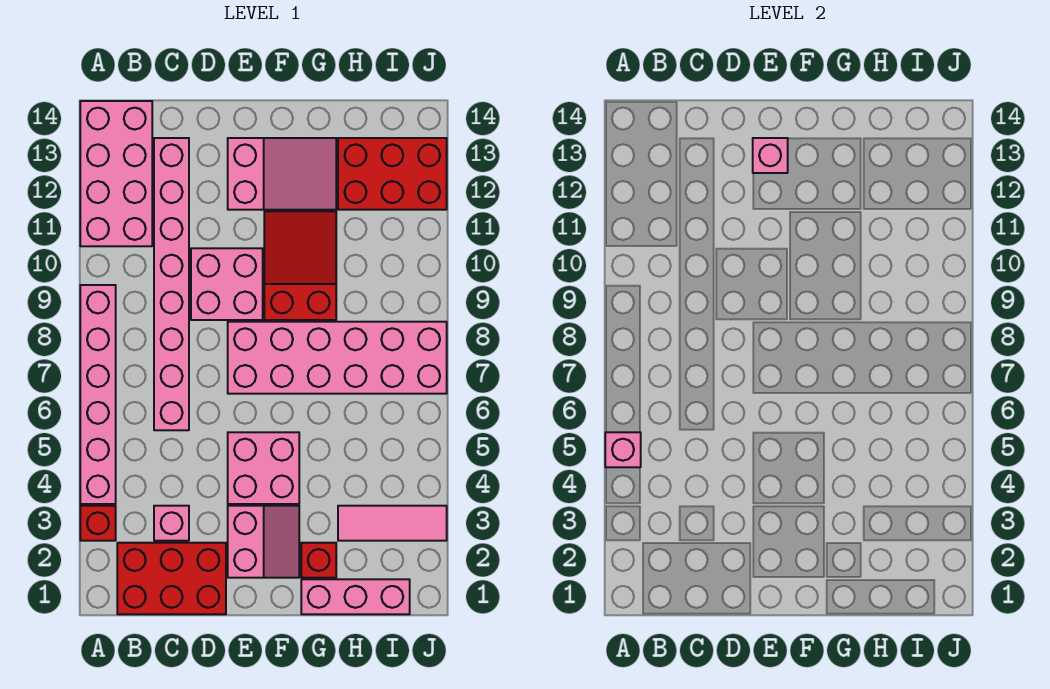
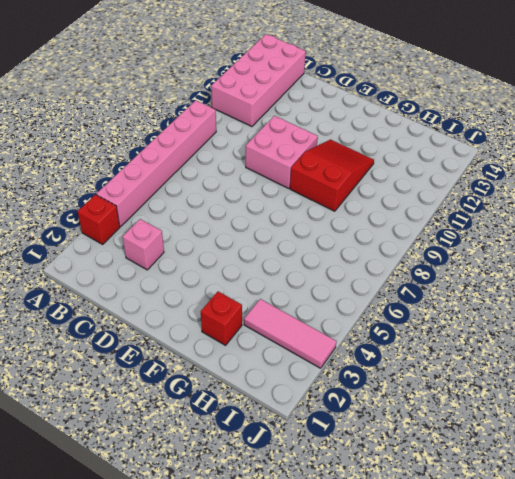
none -> red 2x3 brick [117,543,226,614]
none -> pink 1x8 brick [154,138,189,430]
none -> pink 2x2 slope [228,506,299,578]

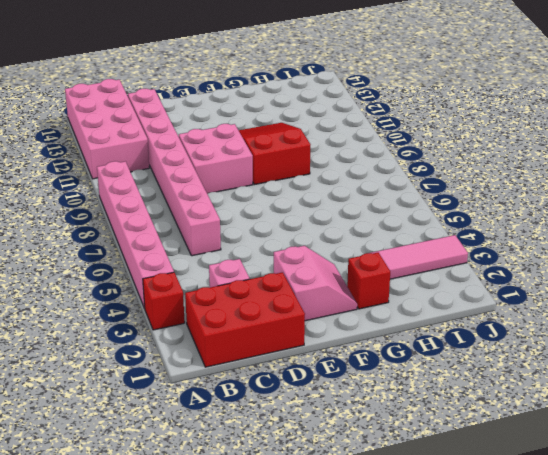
none -> pink 2x2 brick [228,432,299,504]
none -> pink 2x6 brick [228,322,447,394]
none -> pink 2x3 slope [228,138,336,210]

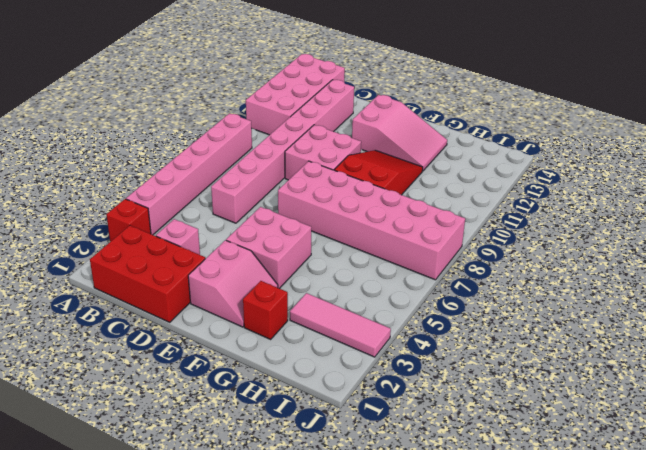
none -> pink 1x3 brick [301,579,410,614]
none -> red 2x3 brick [338,138,447,210]
none -> pink 1x1 brick [605,432,641,467]

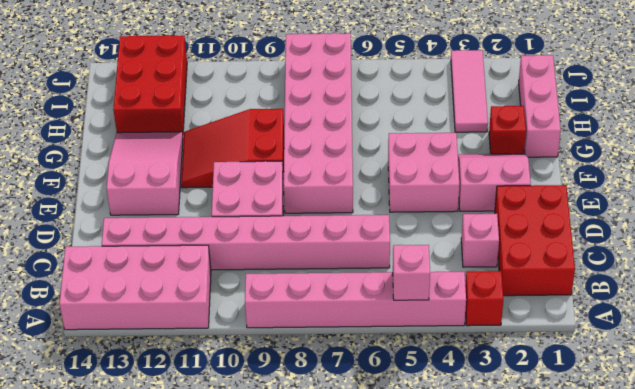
none -> pink 1x1 brick [753,138,788,173]

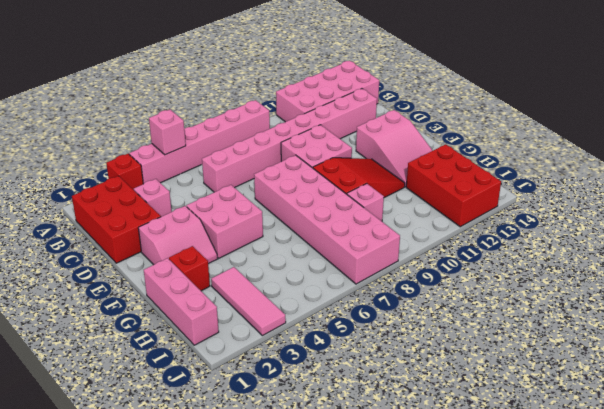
pink 1x1 brick [347,184,384,221] -> pink 1x1 brick moved to [753,138,788,173]

